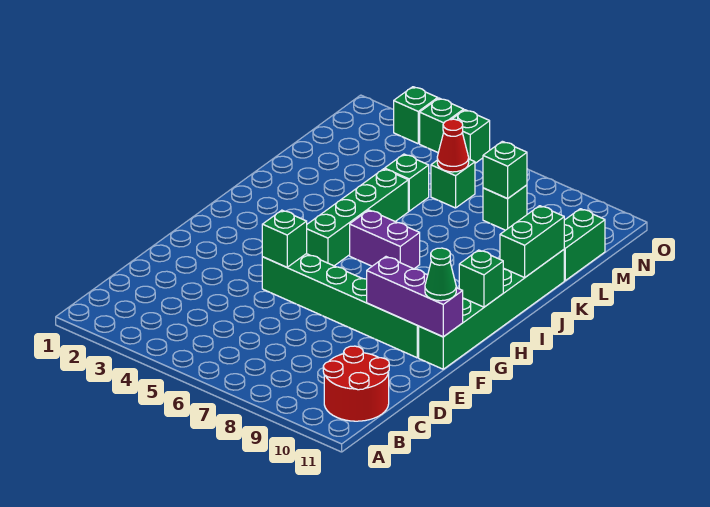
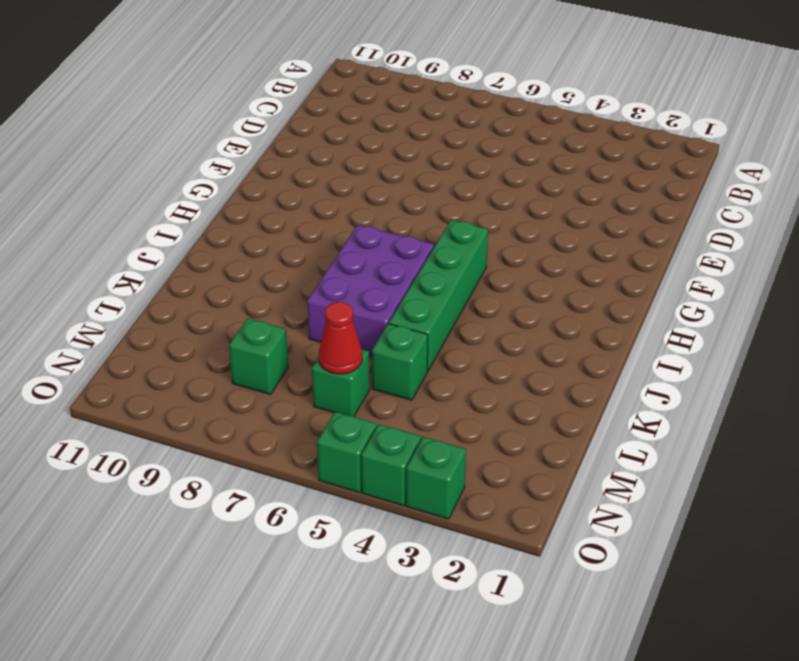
purple 2x3 brick [307,225,434,356] -> purple 1x2 brick [350,210,420,269]
none -> red 2x2 round brick [323,346,389,421]
none -> green 1x6 brick [262,254,419,358]
none -> green 1x6 brick [419,250,564,369]

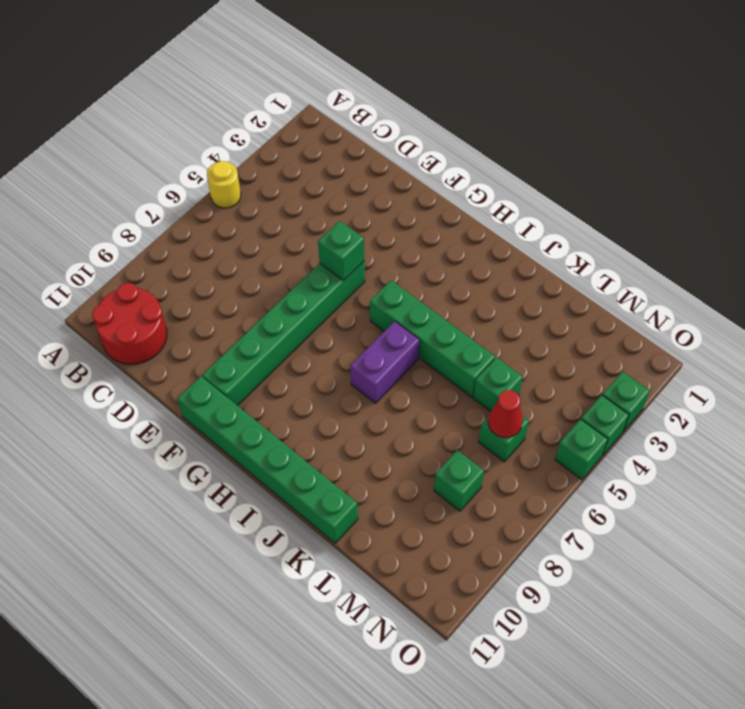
yellow 1x1 round brick [207,161,241,208] -> none
none -> green 1x2 brick [564,209,605,280]
none -> purple 1x3 brick [367,257,463,337]
none -> green 1x1 brick [459,250,503,307]

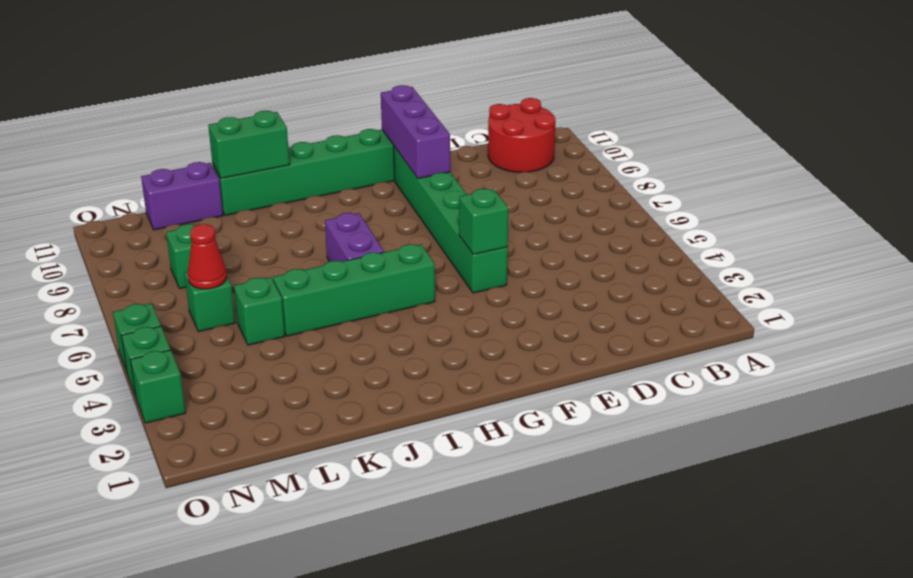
purple 1x2 brick [141,162,223,230] -> green 1x2 brick [564,209,605,280]
none -> green 1x1 brick [459,250,503,307]
none -> green 1x1 brick [483,141,527,199]
none -> green 1x1 cone [425,248,456,301]

